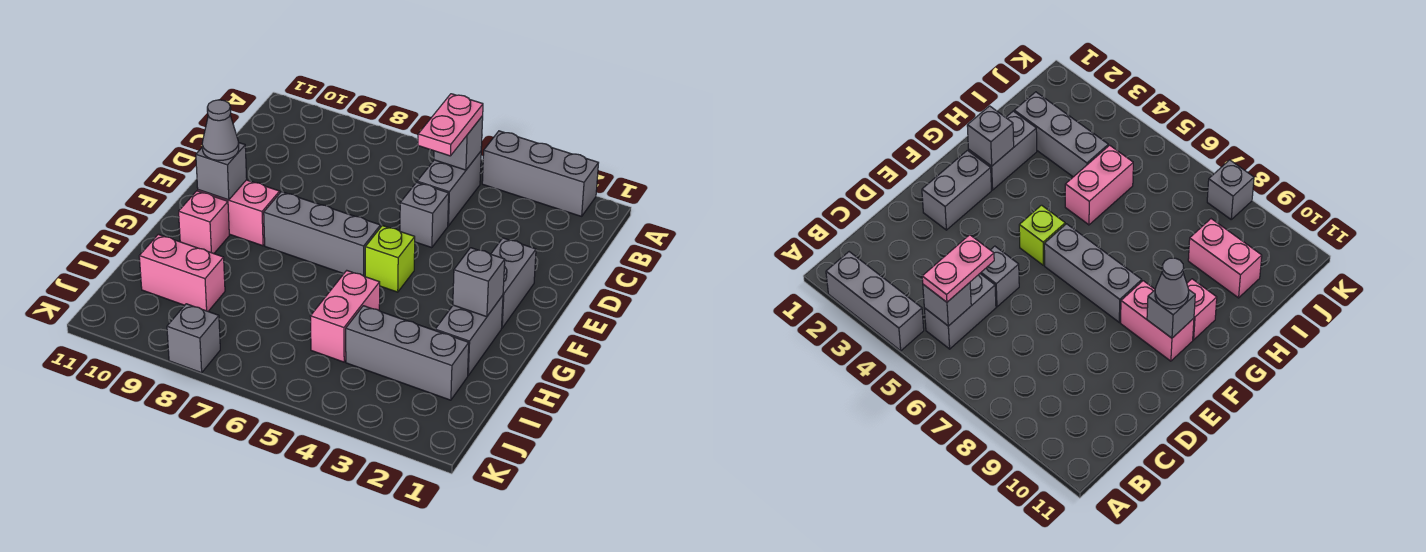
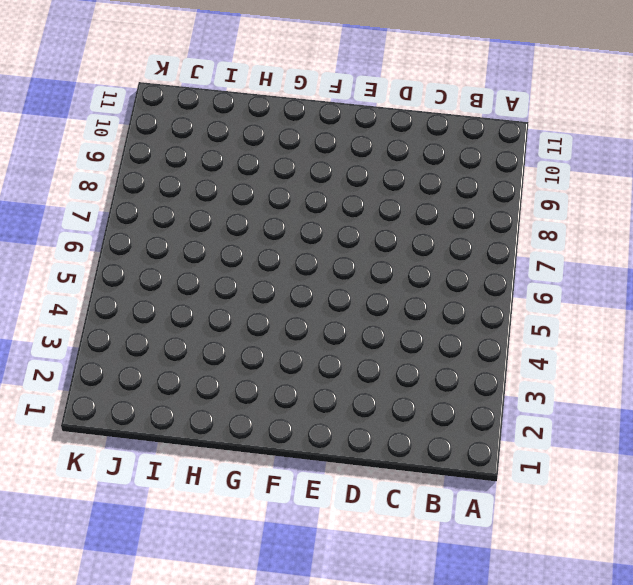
none -> grey 1x3 brick [482,131,598,216]
none -> grey 1x2 brick [417,152,481,226]
none -> grey 1x1 brick [400,182,449,248]

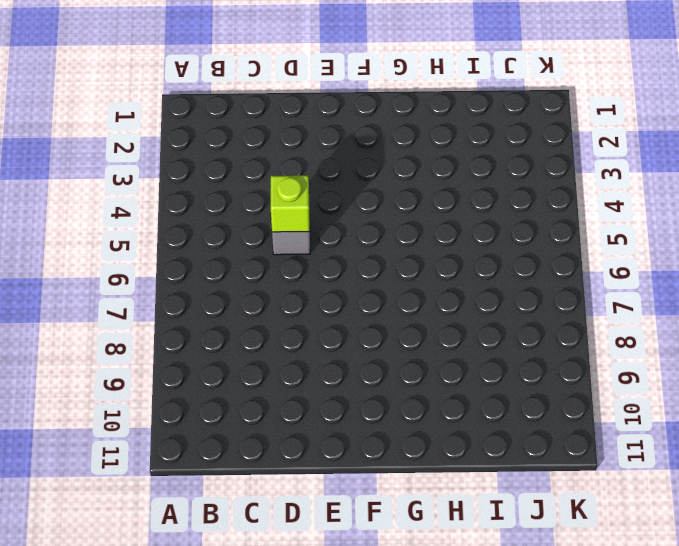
lime 1x1 brick [271,175,310,232] -> lime 1x1 brick moved to [365,226,415,292]
none -> grey 1x3 brick [482,131,598,216]
none -> grey 1x2 brick [417,152,481,226]
none -> grey 1x2 brick [491,238,536,328]

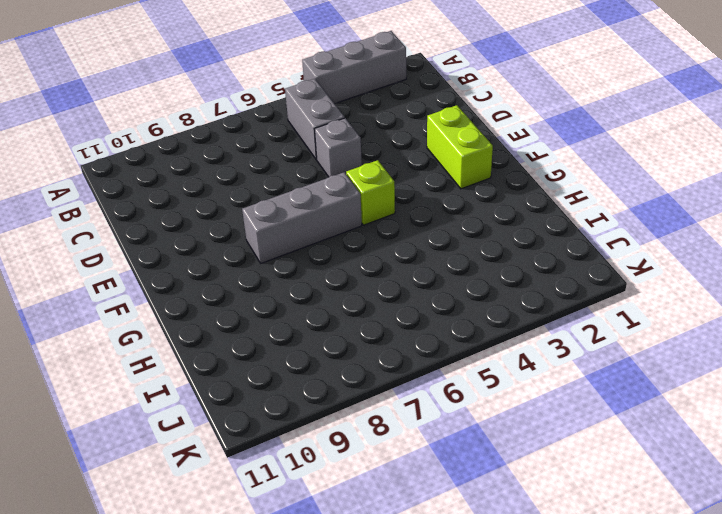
lime 1x2 brick [427,105,493,189] -> grey 1x2 brick [491,238,536,328]
none -> pink 1x2 brick [198,180,280,246]
none -> grey 1x2 brick [435,295,503,375]
none -> pink 1x1 brick [179,191,229,254]

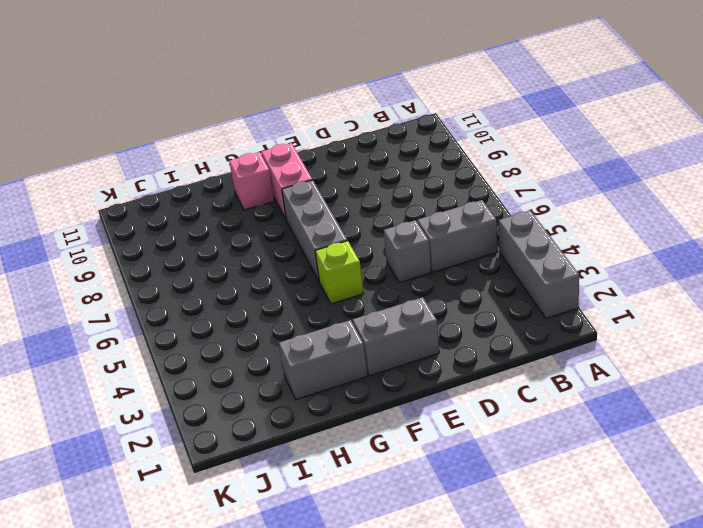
none -> pink 1x2 brick [310,271,380,362]
none -> grey 1x3 brick [346,306,469,400]
none -> pink 1x2 brick [139,234,225,311]

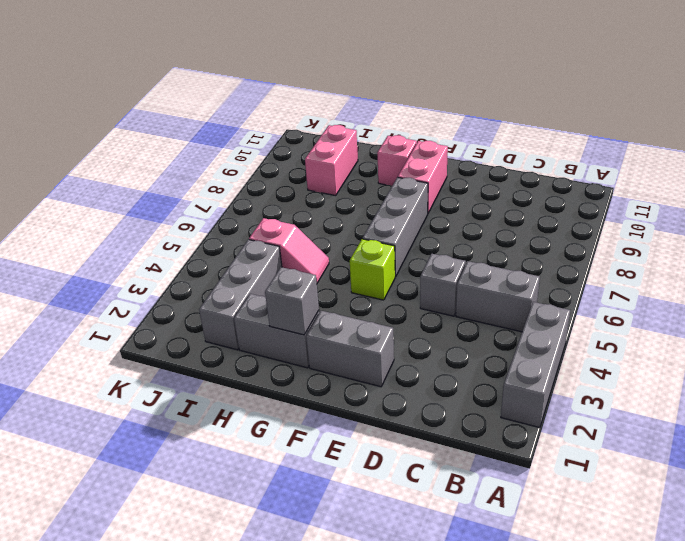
pink 1x2 slope [249,218,329,283] -> pink 1x2 brick [310,271,380,362]
none -> grey 1x1 brick [167,304,220,373]
none -> grey 1x1 brick [434,116,483,170]
none -> grey 1x1 brick [196,143,247,200]

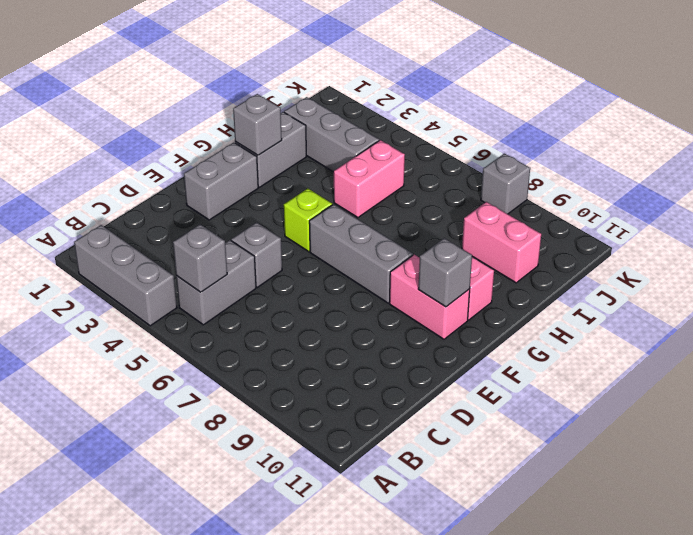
none -> pink 1x2 plate [418,94,483,156]
none -> grey 1x1 cone [202,100,239,160]

